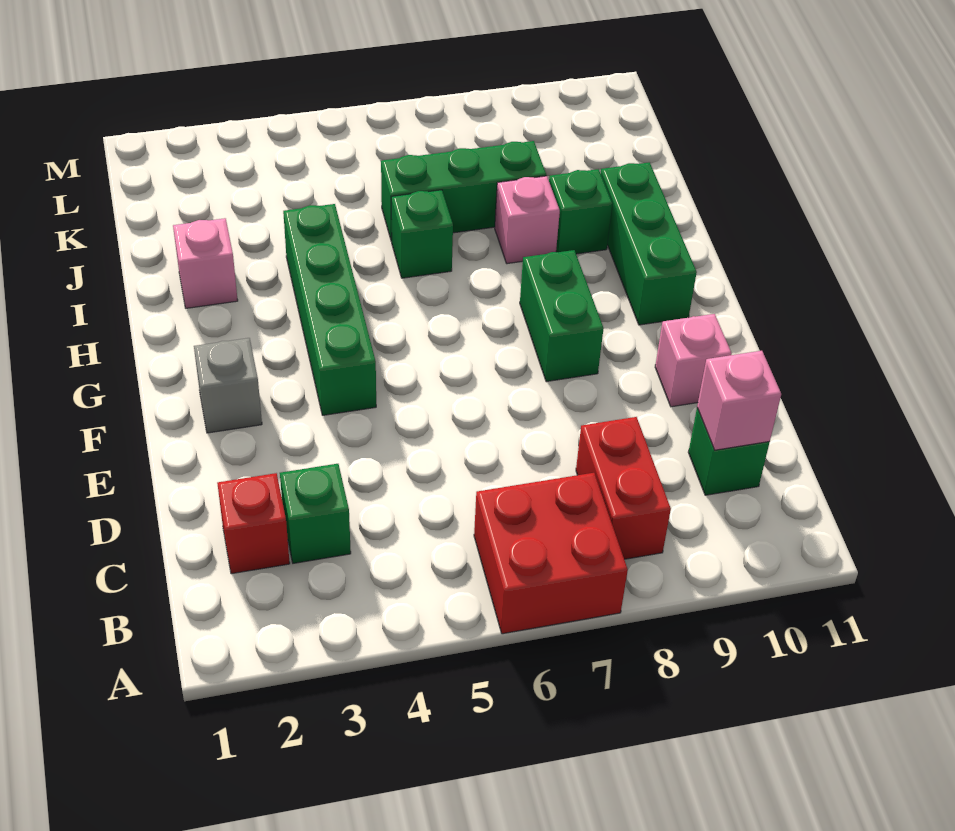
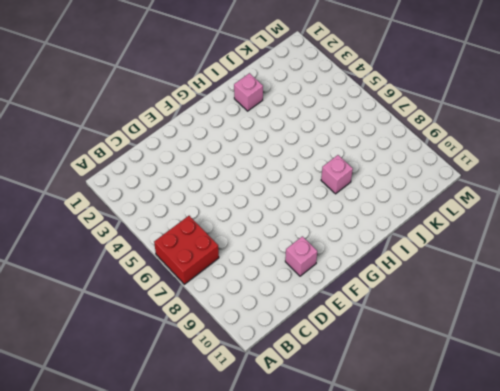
none -> red 1x2 brick [576,417,671,559]
none -> red 1x1 brick [217,473,290,574]
none -> green 1x1 brick [280,464,351,563]

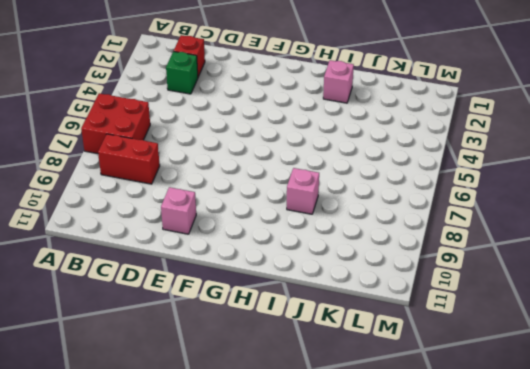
none -> green 1x1 brick [688,408,770,495]
none -> grey 1x1 brick [194,338,262,433]
none -> green 1x4 brick [283,204,376,415]

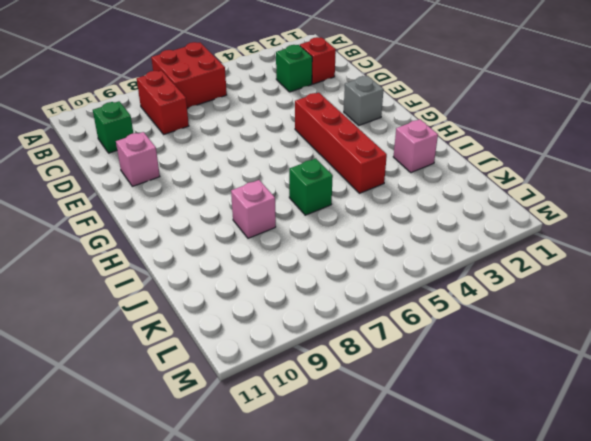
red 1x4 brick [295,93,387,193] -> green 1x4 brick [283,204,376,415]
none -> green 1x2 brick [520,250,604,382]
none -> green 1x3 brick [601,162,697,325]
none -> green 1x1 brick [549,169,612,254]

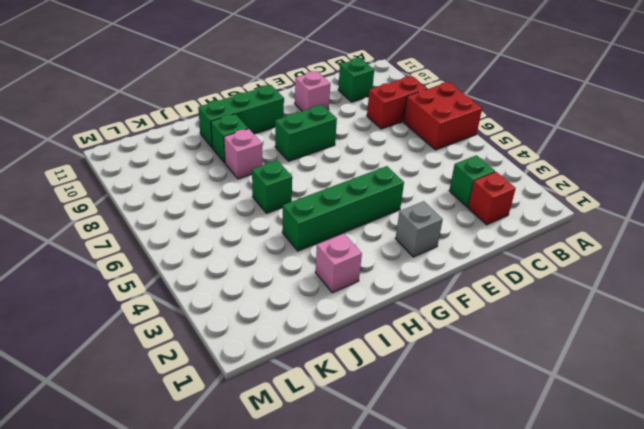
none -> green 1x3 brick [381,141,546,241]
none -> pink 1x1 brick [697,351,781,450]

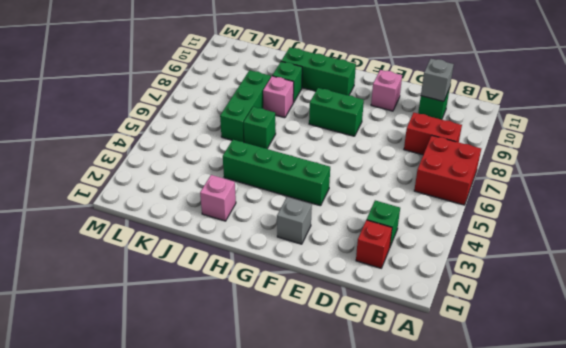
grey 1x1 brick [421,59,454,101] -> pink 1x1 brick [697,351,781,450]

